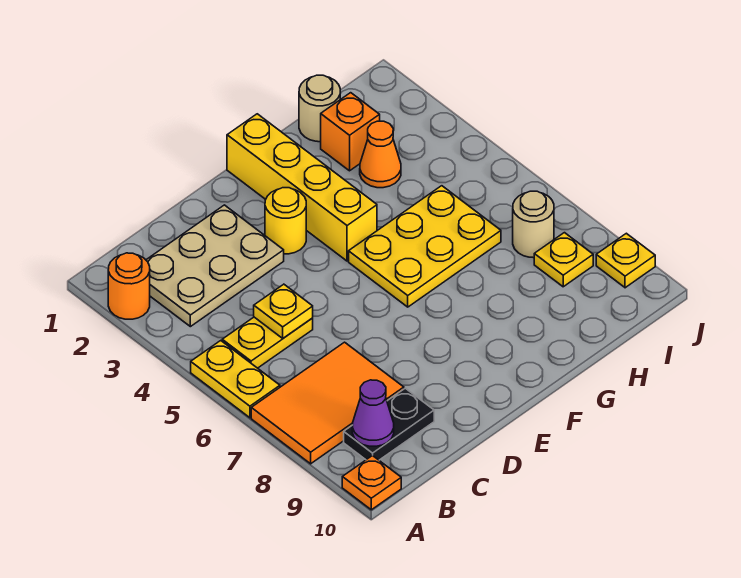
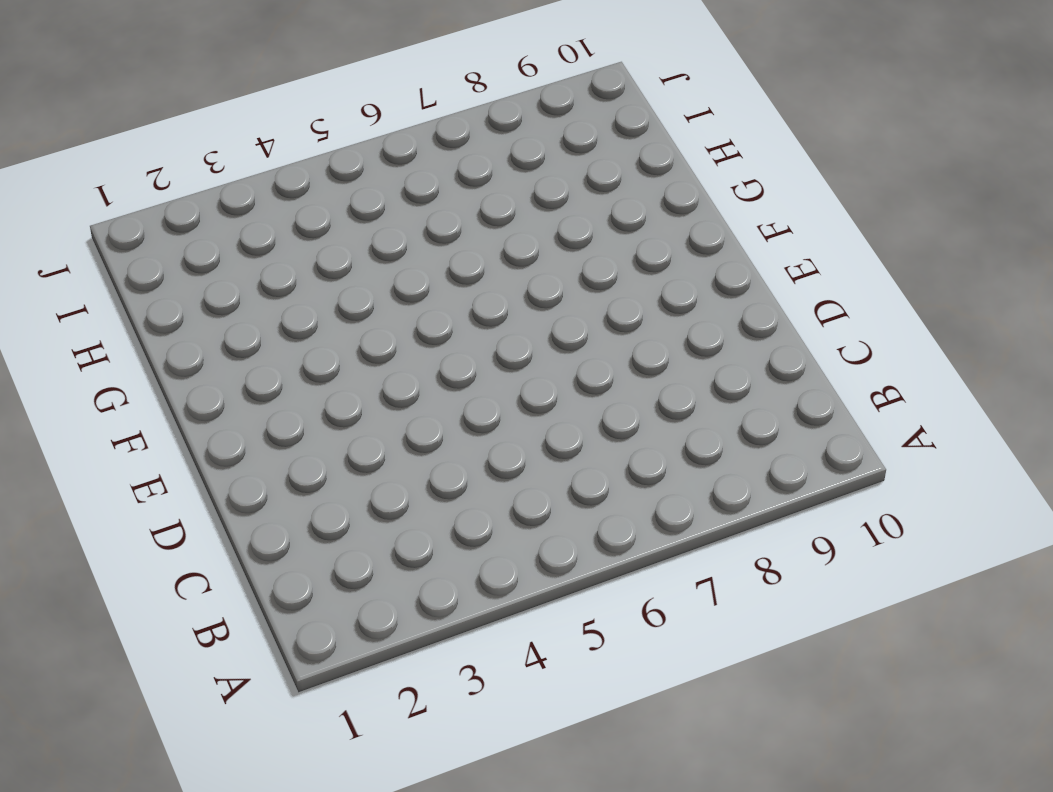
none -> orange 1x1 round brick [108,253,150,319]
none -> yellow 1x2 plate [191,341,280,418]
none -> orange 2x3 tile [251,342,404,464]

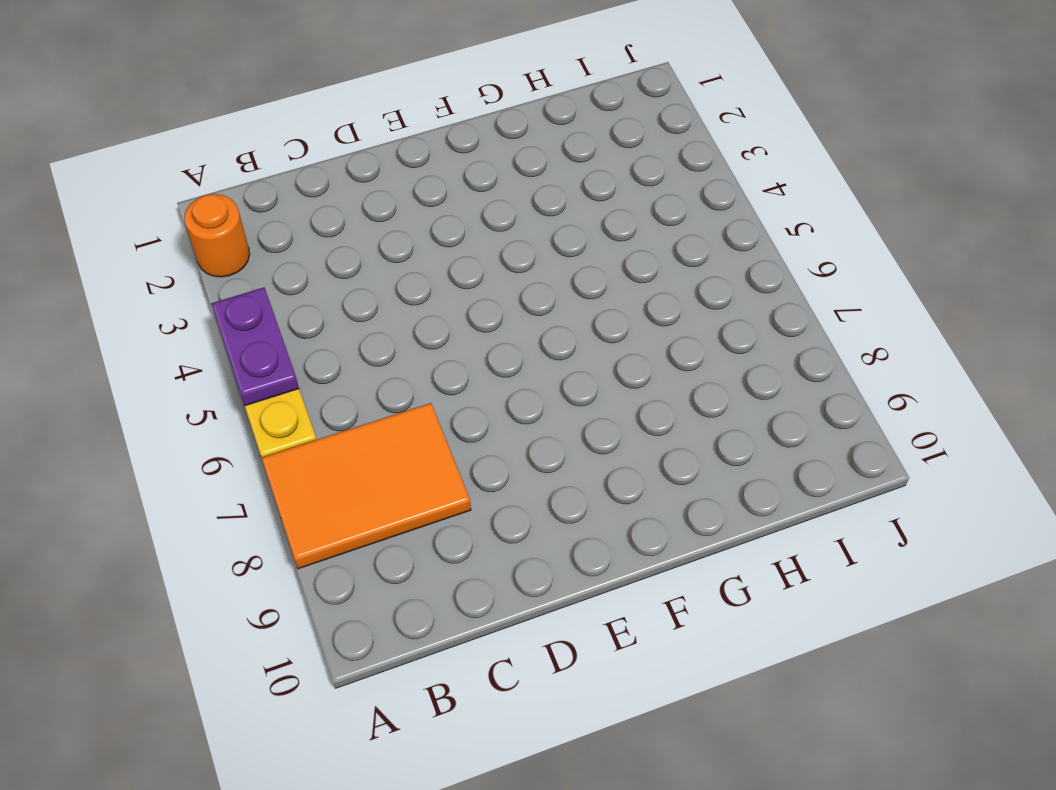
purple 1x2 plate [211,287,299,406] -> none
none -> orange 1x1 plate [342,455,401,510]
none -> tan 2x3 plate [146,205,284,327]
none -> yellow 1x2 plate [222,317,313,368]

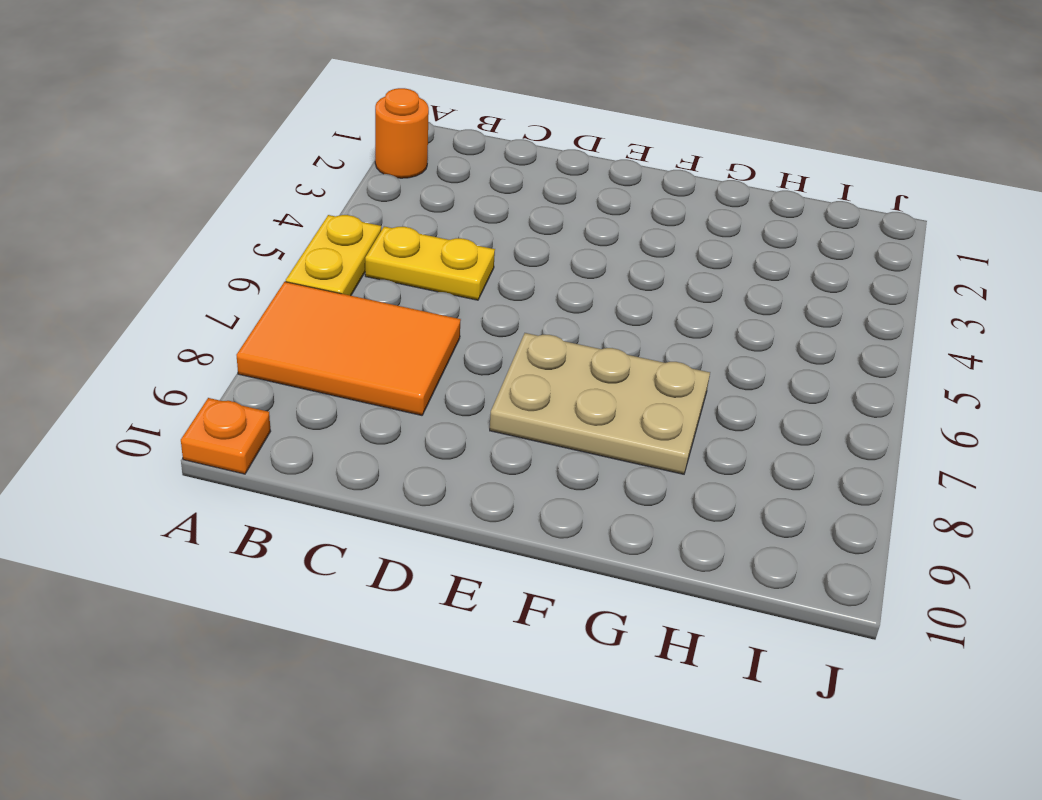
tan 2x3 plate [490,333,710,474] -> tan 2x3 plate moved to [146,205,284,327]
none -> black 1x2 plate [344,388,434,460]
none -> yellow 1x1 round brick [265,188,306,254]
none -> yellow 1x4 brick [227,114,377,261]

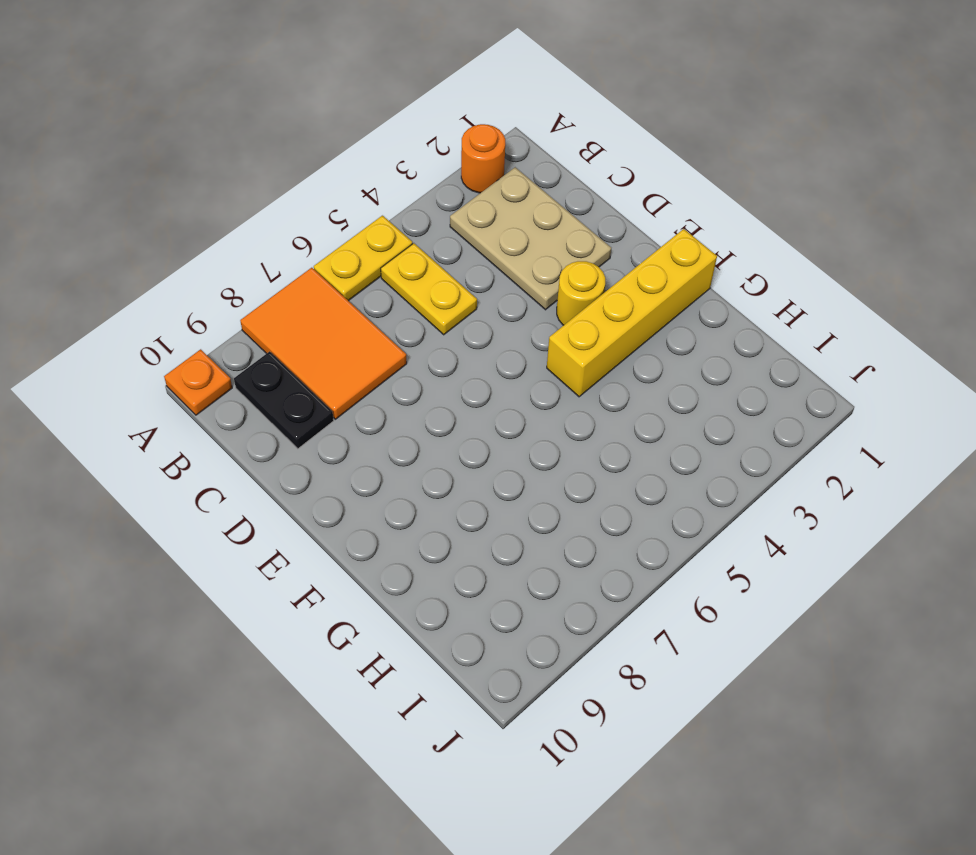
none -> yellow 2x3 plate [349,186,501,307]
none -> tan 1x1 round brick [299,75,340,142]
none -> orange 1x1 brick [321,93,380,171]

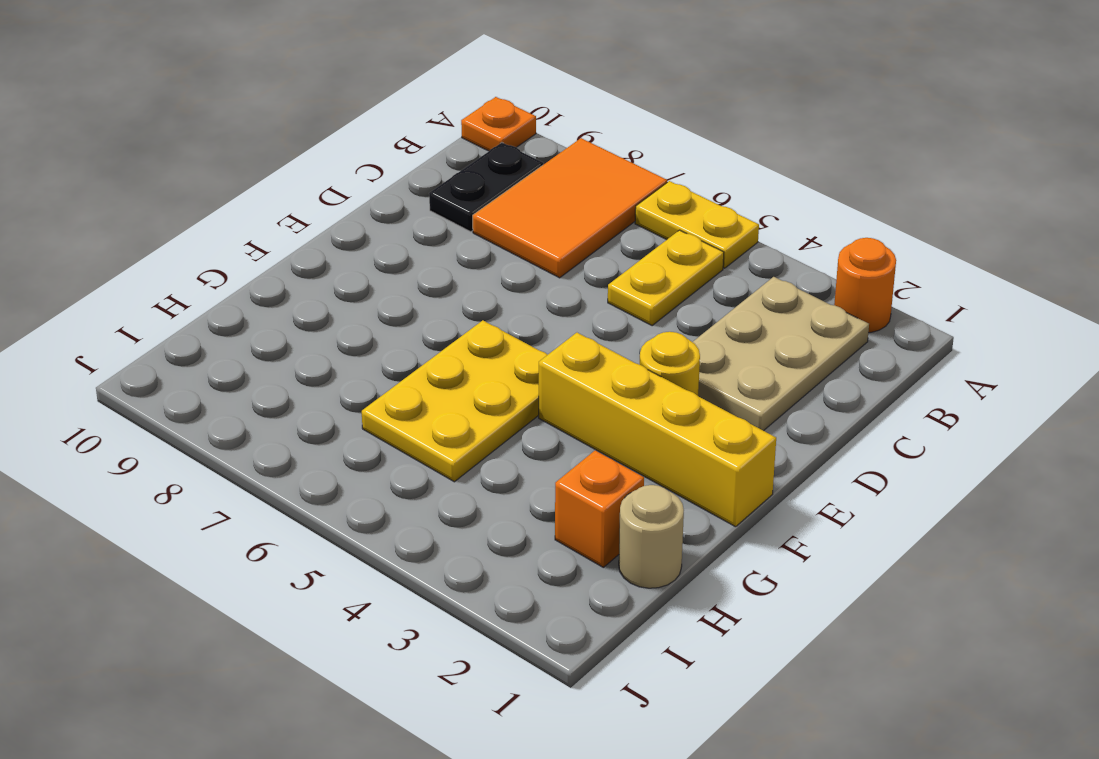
none -> orange 1x1 cone [360,121,401,188]
none -> tan 1x1 round brick [513,191,554,258]
none -> yellow 1x1 plate [534,233,593,287]

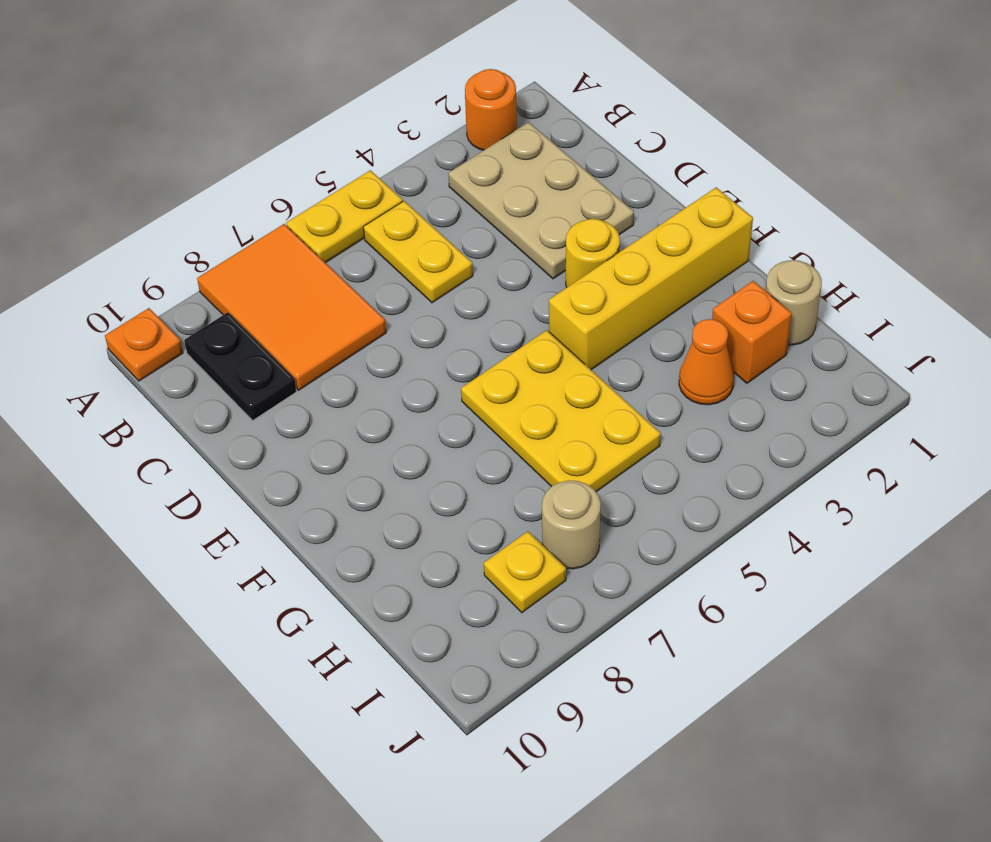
none -> yellow 1x1 plate [596,233,655,288]
none -> purple 1x1 cone [352,380,394,446]
none -> yellow 1x1 plate [254,284,313,338]

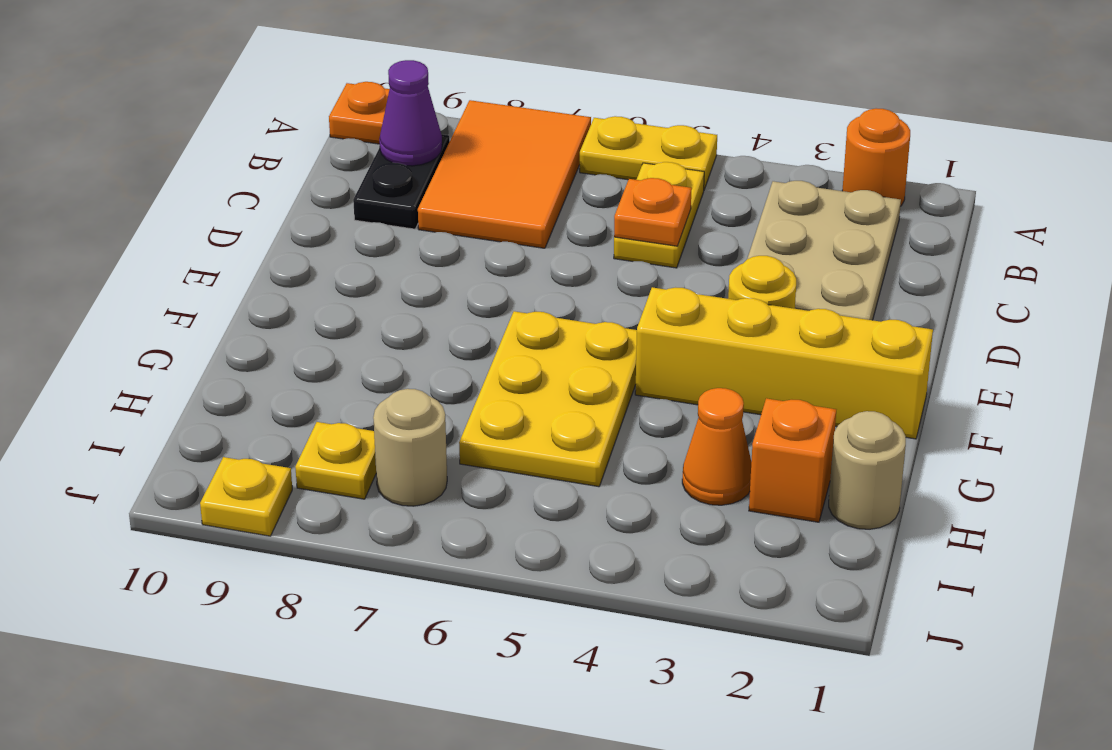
orange 1x1 plate [614,178,692,246] -> yellow 1x1 plate [254,284,313,338]

